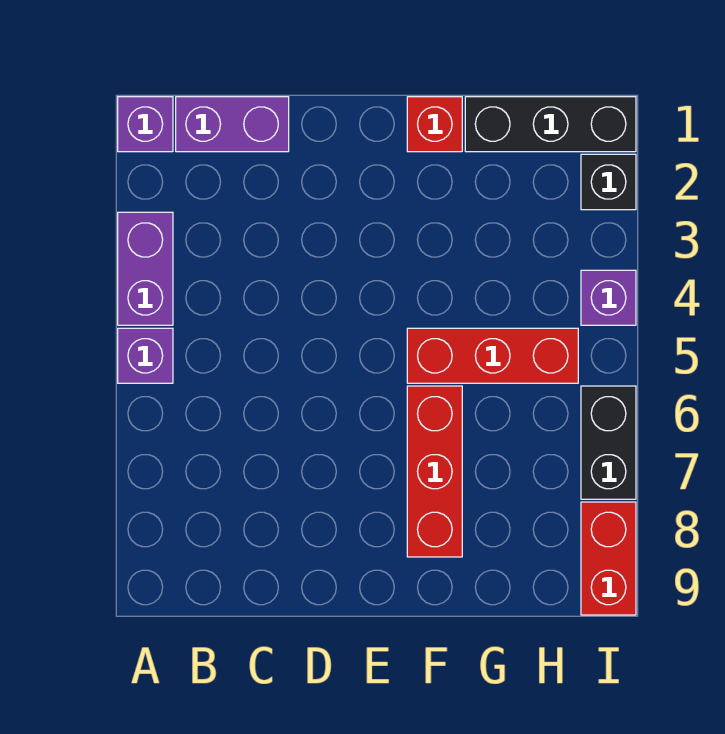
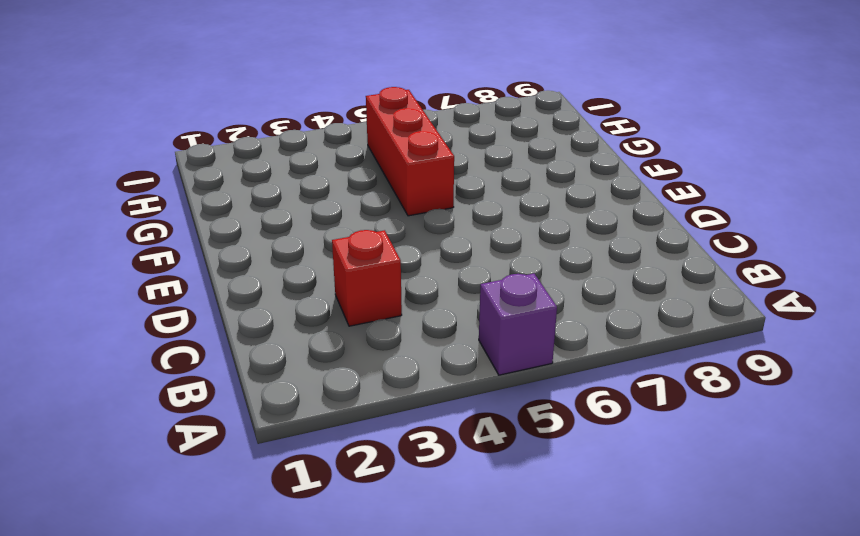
red 1x1 brick [332,230,402,326] -> red 1x1 brick moved to [407,97,462,152]
none -> purple 1x1 brick [118,97,173,152]
none -> purple 1x2 brick [118,212,173,325]
none -> purple 1x2 brick [176,97,289,152]

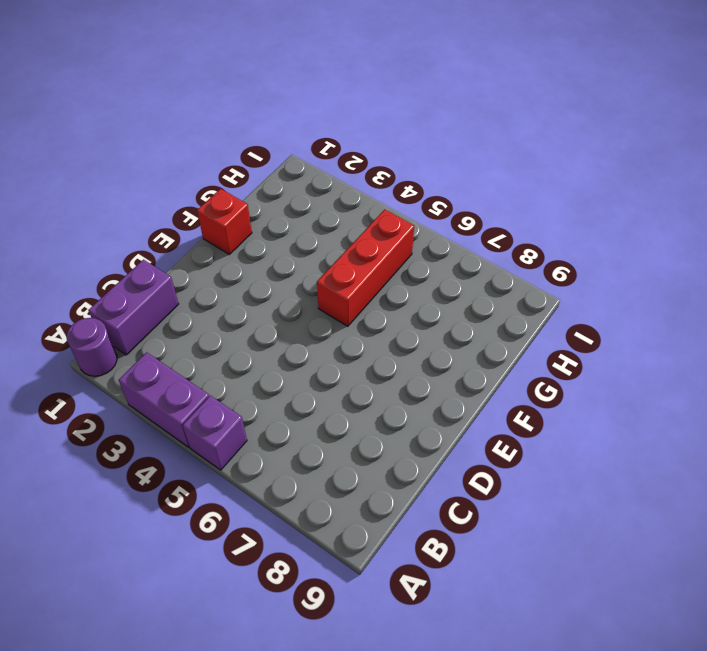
purple 1x1 round brick [67,318,117,376] -> purple 1x1 brick [118,97,173,152]
none -> red 1x3 brick [407,386,462,557]
none -> black 1x3 brick [465,97,636,152]
none -> black 1x1 brick [581,154,636,210]

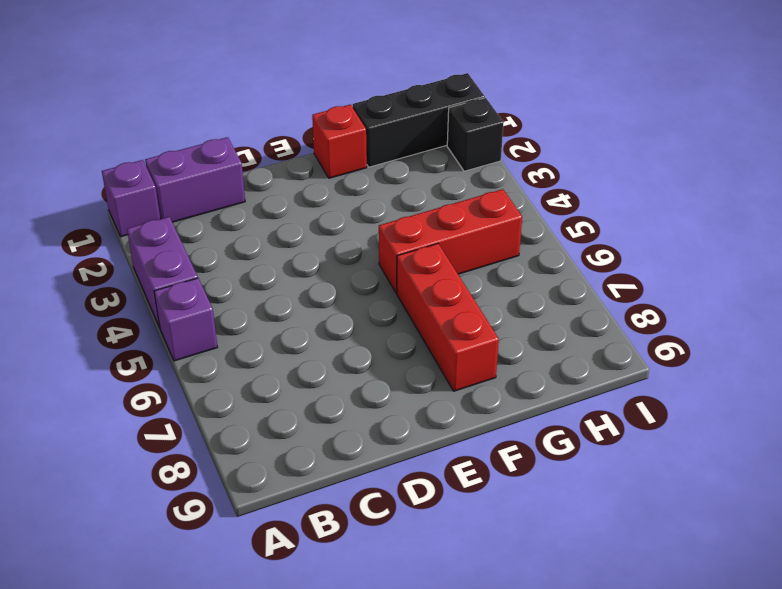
none -> purple 1x1 brick [581,270,636,325]
none -> black 1x2 brick [581,386,636,499]
none -> red 1x2 brick [581,502,636,615]

